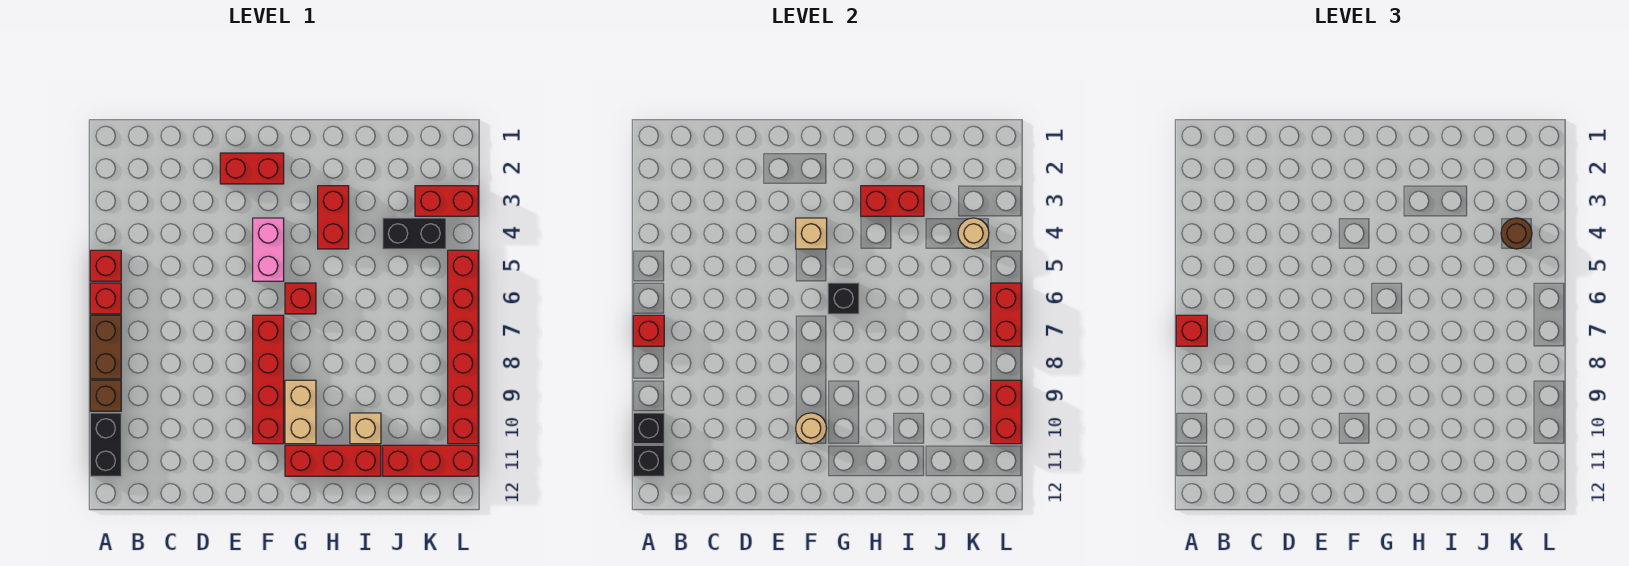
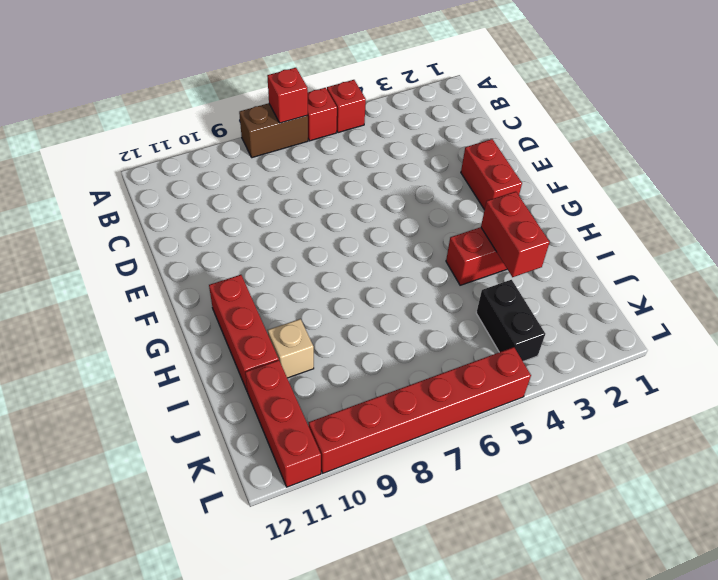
none -> brown 1x1 brick [90,380,121,411]
none -> black 1x2 brick [90,413,121,476]
none -> pink 1x2 brick [253,218,284,281]

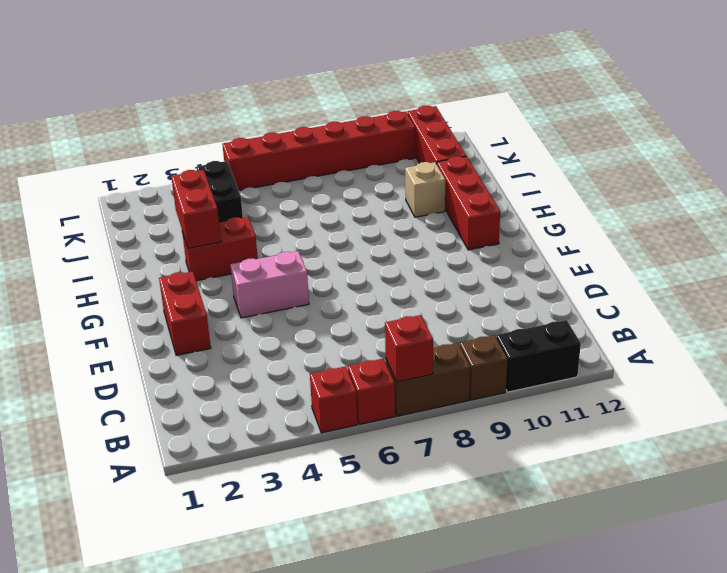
none -> red 1x4 brick [253,315,284,444]
none -> red 1x1 brick [285,283,316,314]
none -> tan 1x2 brick [285,380,316,444]

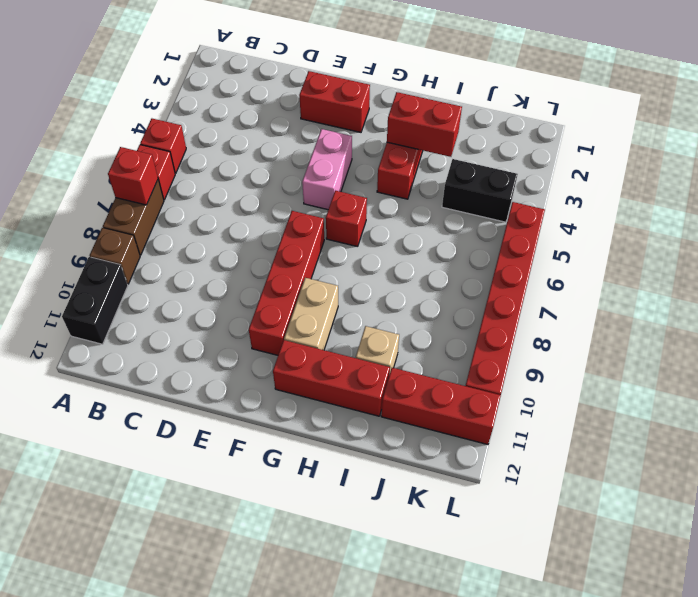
none -> red 1x2 brick [415,186,478,216]
none -> black 1x1 brick [633,413,664,444]
none -> black 1x1 brick [633,445,664,476]

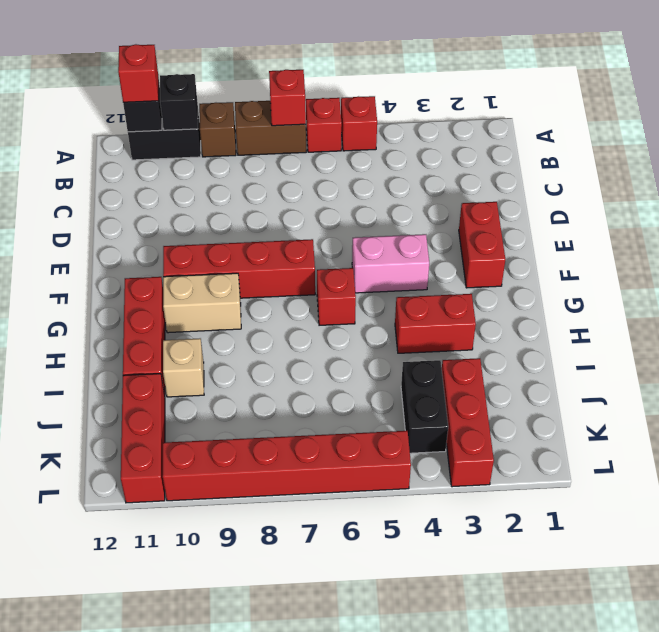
red 1x1 brick [118,44,158,102] -> red 1x1 brick moved to [1176,315,1207,346]
red 1x3 brick [442,358,494,487] -> red 1x2 brick [415,186,478,216]
none -> tan 1x1 brick [796,218,827,249]
none -> tan 1x1 round brick [796,413,827,444]
none -> black 1x1 brick [828,283,859,314]

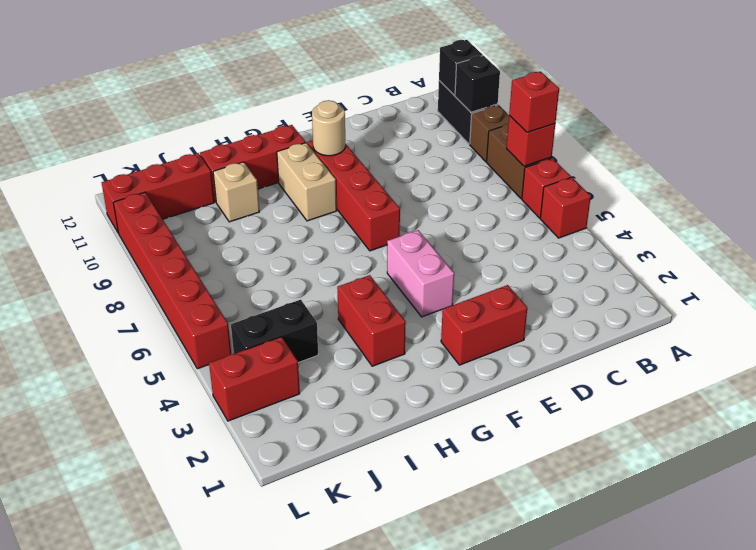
none -> red 1x1 brick [285,283,316,314]
none -> tan 1x1 brick [796,218,827,249]
none -> black 1x1 brick [828,283,859,314]

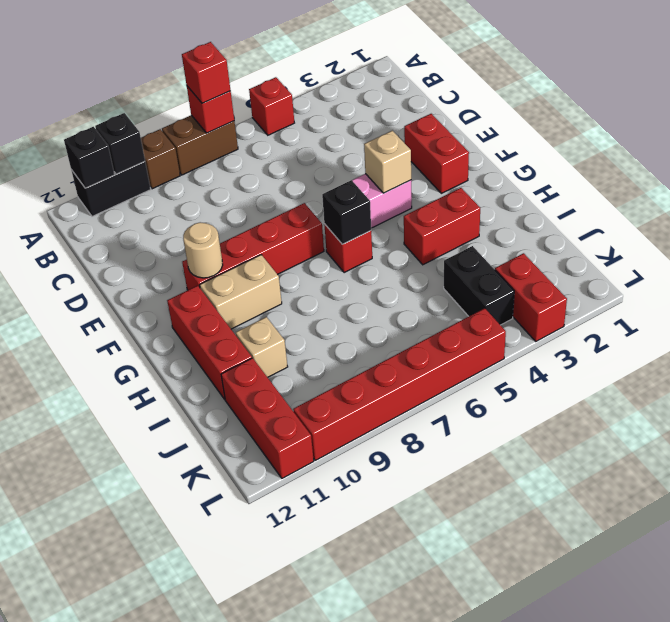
none -> red 1x1 brick [90,283,121,314]
none -> red 1x2 brick [861,186,924,216]
none -> tan 1x1 round brick [958,218,989,249]

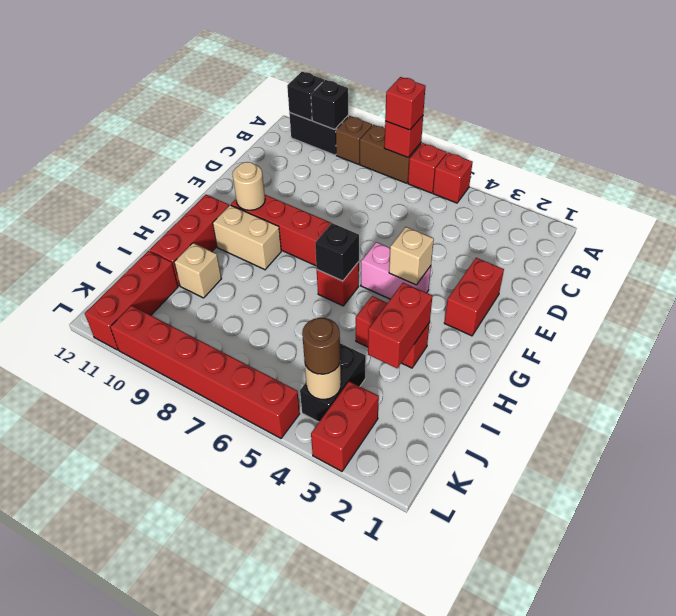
none -> red 1x2 brick [991,283,1021,346]
none -> red 1x2 brick [991,380,1021,444]

